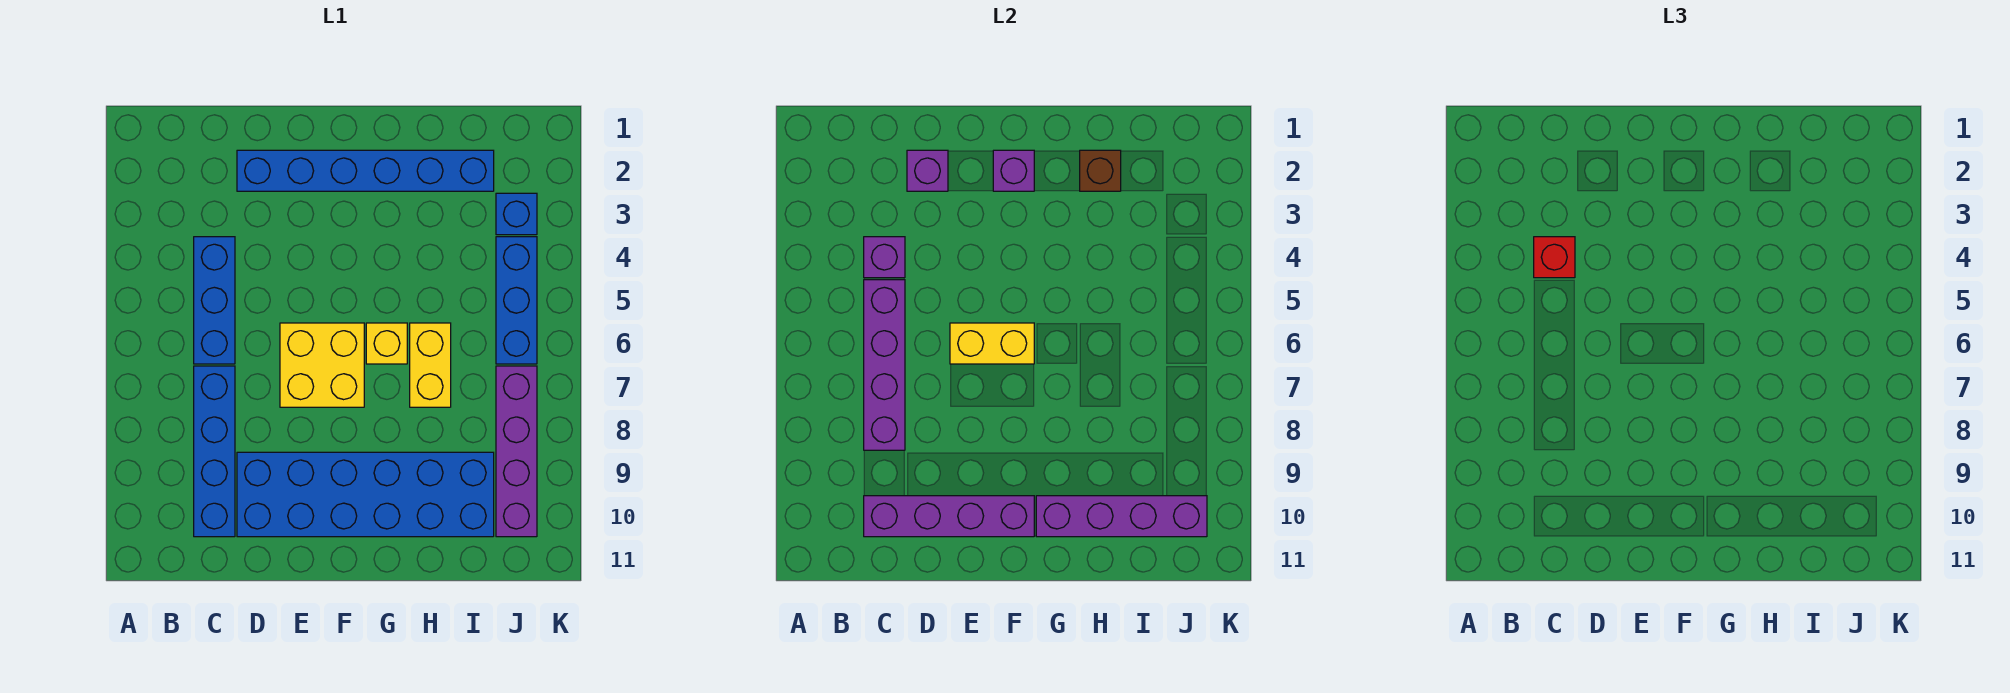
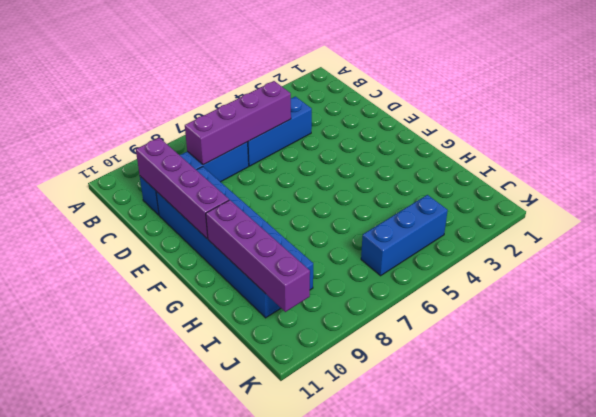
none -> blue 1x6 brick [237,150,494,191]
none -> yellow 2x2 brick [280,323,364,407]
none -> yellow 1x1 brick [366,323,407,364]

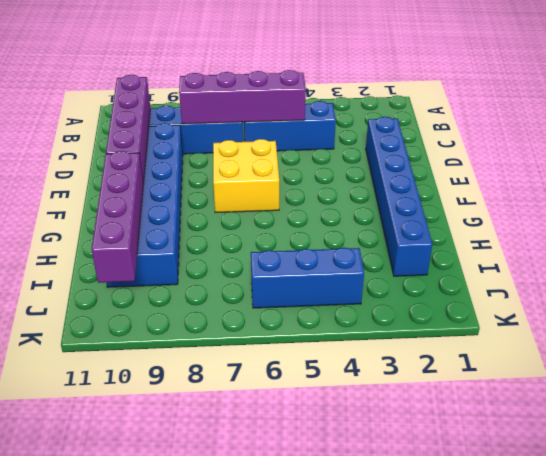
none -> yellow 1x1 brick [366,323,407,364]
none -> yellow 1x2 brick [410,323,451,407]
none -> blue 1x1 brick [496,193,537,235]

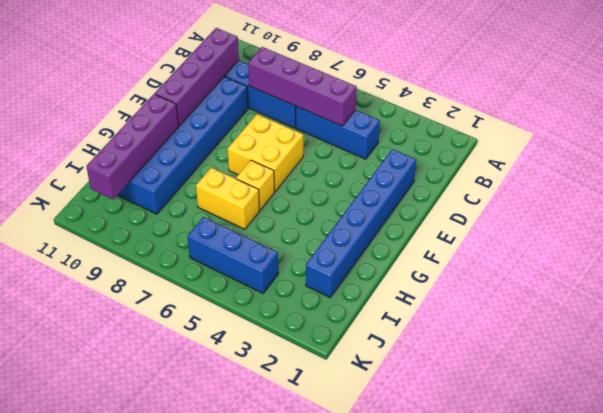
none -> blue 1x1 brick [496,193,537,235]
none -> purple 1x4 brick [496,366,537,537]
none -> purple 1x1 brick [864,237,905,278]

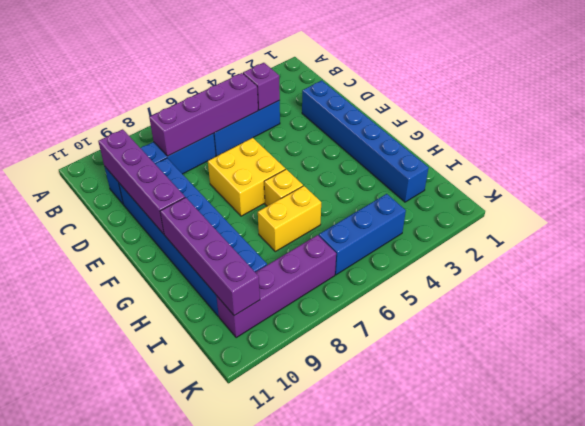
none -> blue 1x1 brick [496,193,537,235]
none -> purple 1x1 brick [907,150,948,191]
none -> yellow 1x2 brick [950,323,1034,364]

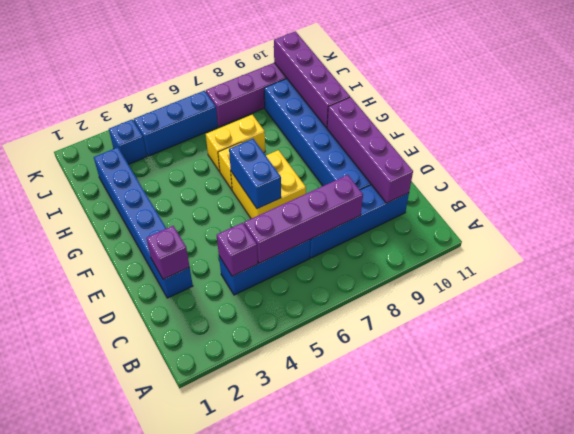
blue 1x2 brick [229,139,281,209] -> yellow 1x2 brick [950,323,1034,364]
none -> purple 1x1 brick [993,150,1034,191]
none -> brown 1x1 brick [1080,150,1121,191]
none -> red 1x1 brick [1534,237,1575,278]

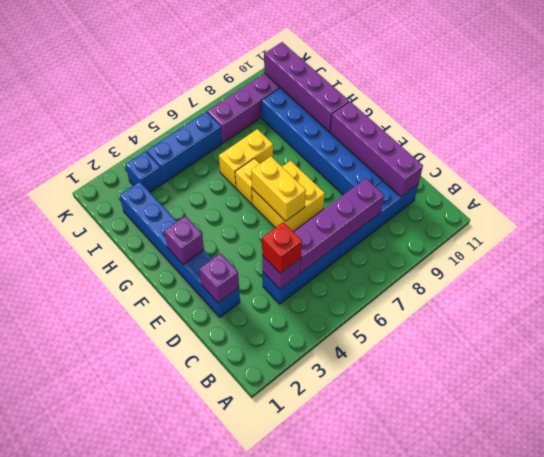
none -> brown 1x1 brick [1080,150,1121,191]

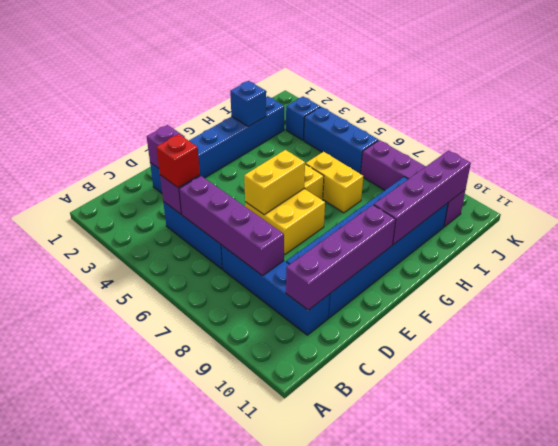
blue 1x1 brick [230,81,266,127] -> brown 1x1 brick [1080,150,1121,191]
none -> purple 1x1 brick [993,150,1034,191]

